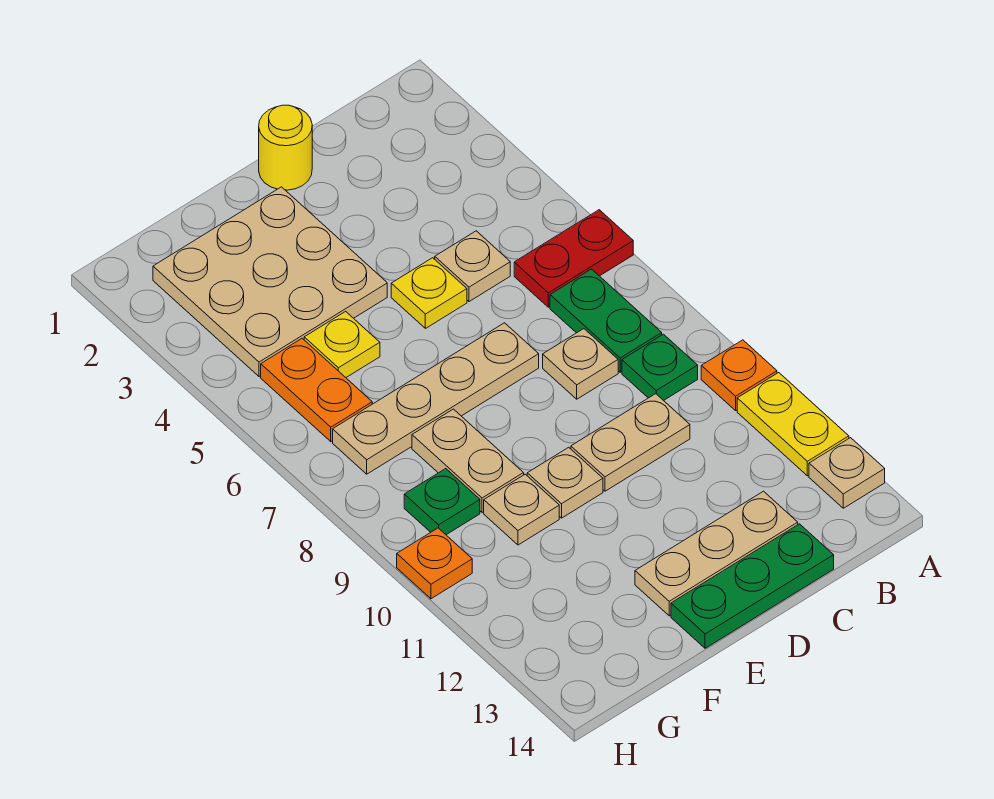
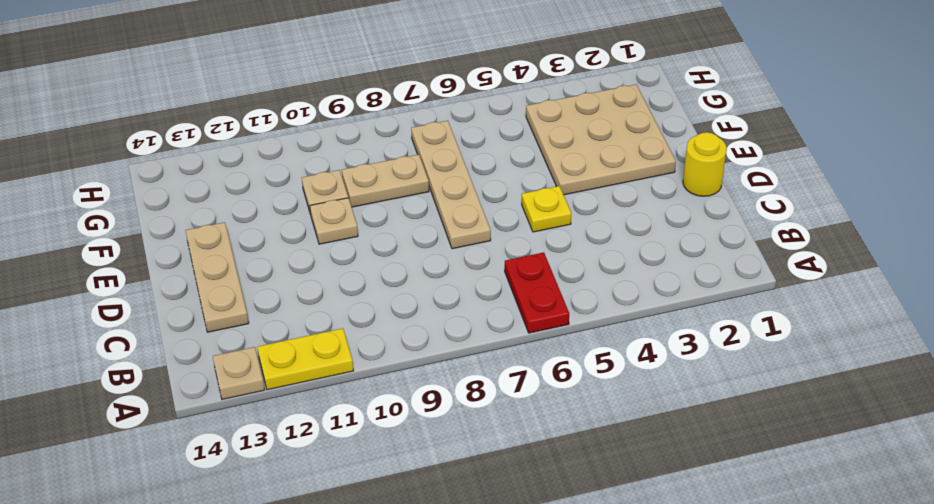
none -> orange 1x1 plate [701,340,777,410]
none -> green 1x2 plate [550,269,662,372]
none -> green 1x1 plate [622,334,698,401]

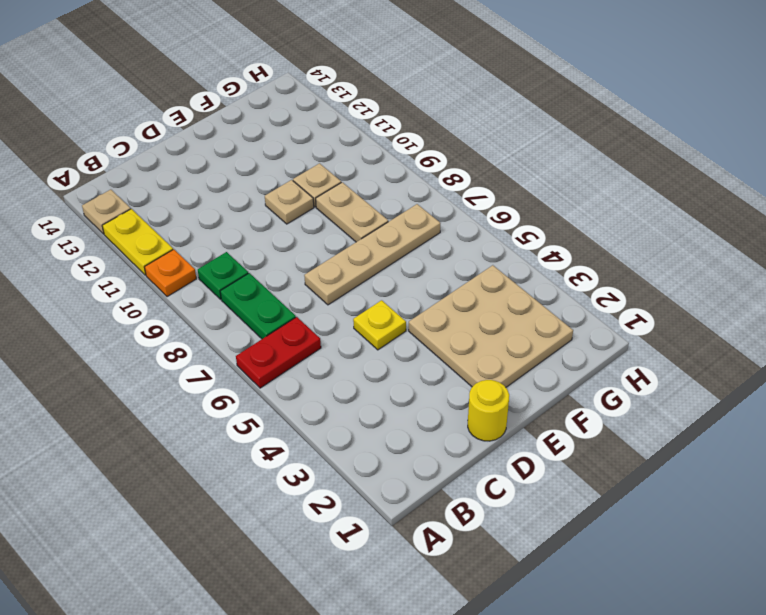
none -> tan 1x1 plate [435,231,510,302]
none -> tan 1x1 plate [543,329,618,399]
none -> tan 1x2 plate [571,394,690,491]

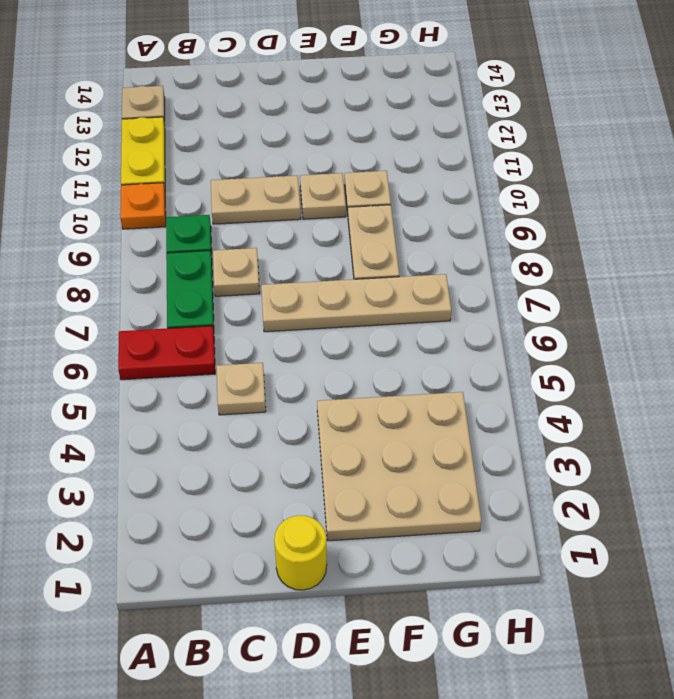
none -> tan 1x3 plate [635,491,798,616]
none -> green 1x3 plate [671,524,834,648]
none -> yellow 1x1 plate [391,258,467,328]

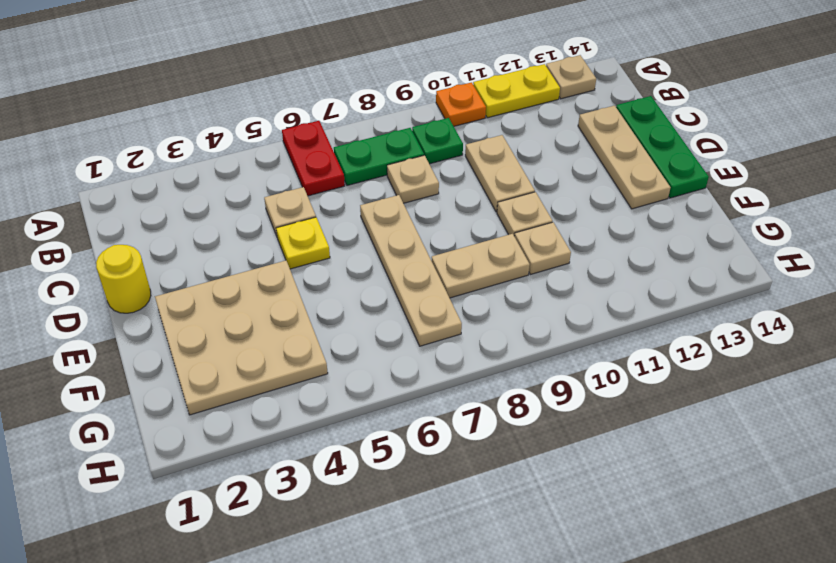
none -> yellow 1x1 plate [304,311,380,377]
none -> orange 1x2 plate [261,338,372,442]
none -> green 1x1 plate [404,469,480,535]

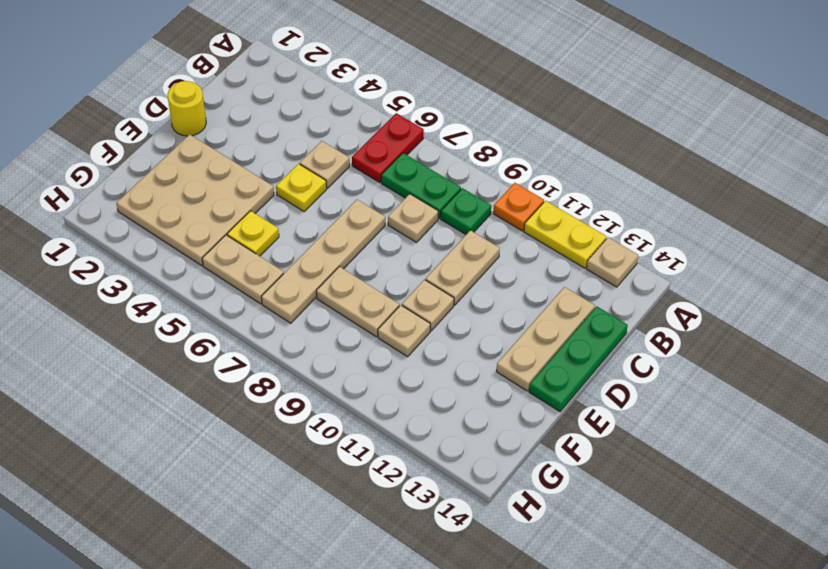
tan 1x2 plate [202,235,284,304] -> orange 1x2 plate [261,338,372,442]
none -> green 1x1 plate [404,469,480,535]
none -> orange 1x1 plate [397,528,472,599]

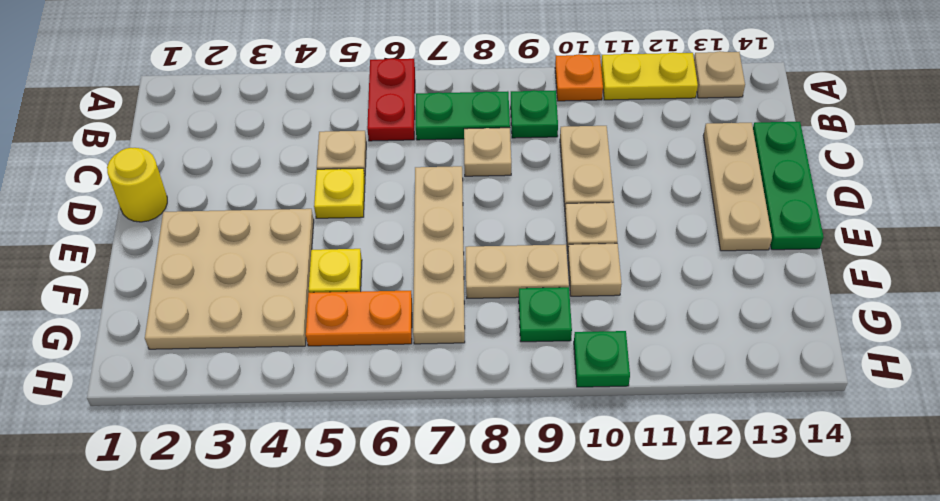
green 1x1 plate [574,331,630,387] -> orange 1x1 plate [397,528,472,599]

